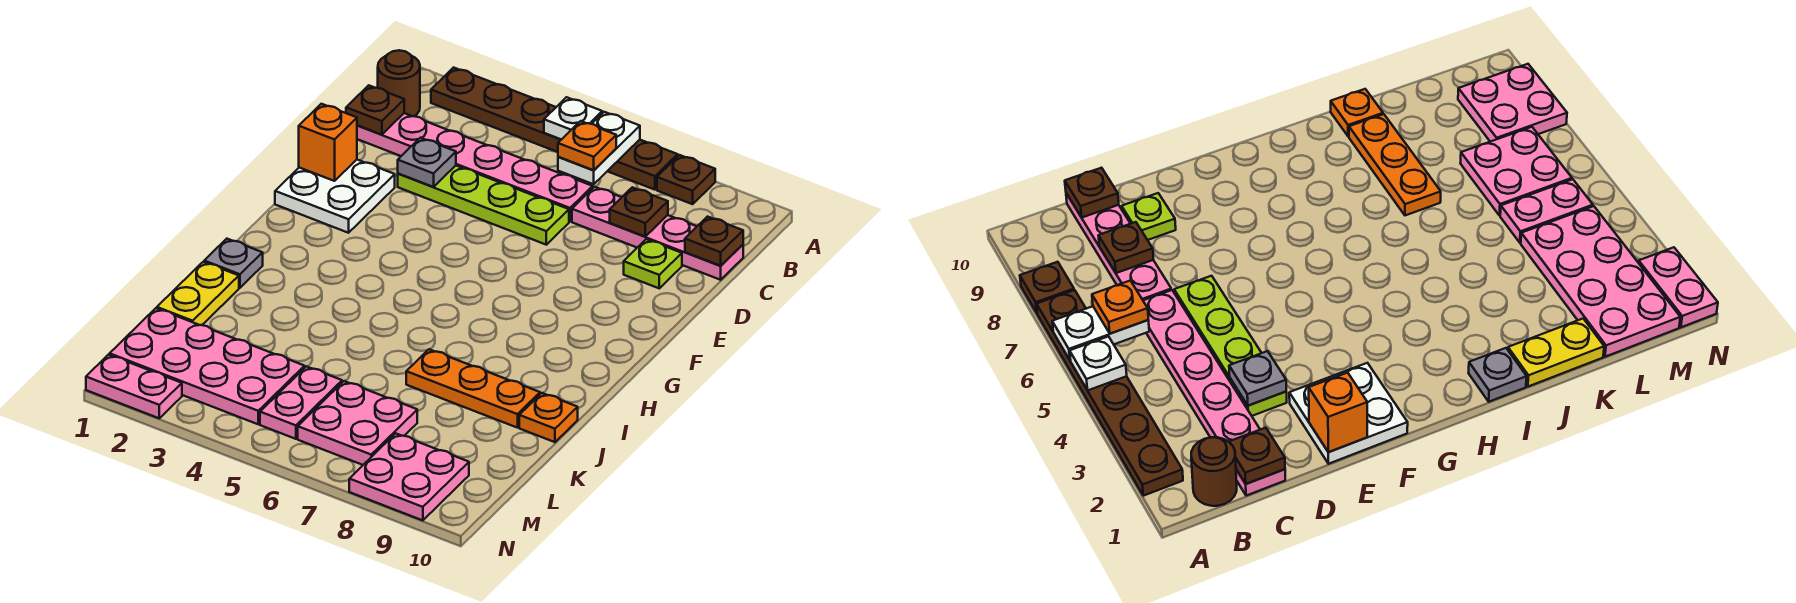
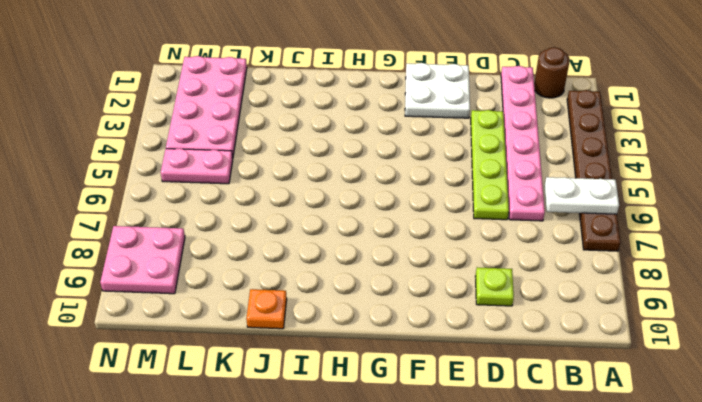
none -> brown 1x1 plate [657,155,715,204]
none -> pink 1x4 plate [572,187,743,280]
none -> grey 1x1 plate [204,239,263,288]

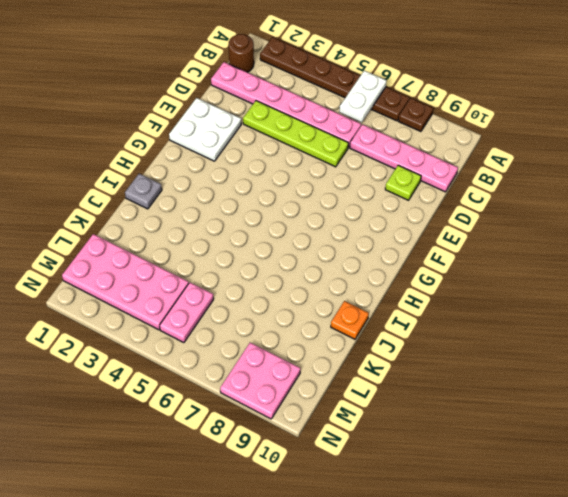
none -> yellow 1x2 plate [157,262,239,325]
none -> orange 1x3 plate [406,349,540,428]
none -> pink 2x2 plate [298,381,417,465]

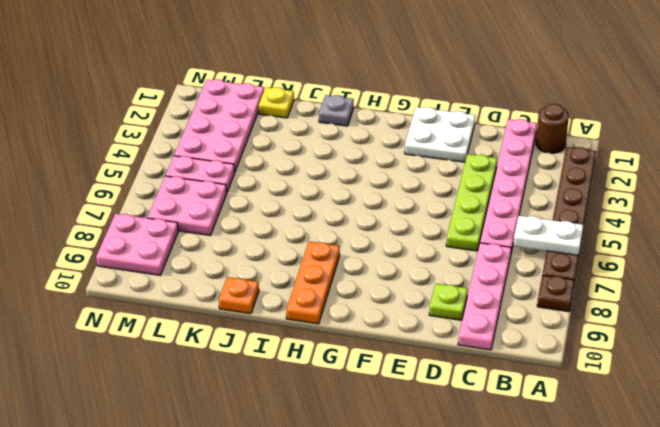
orange 1x3 plate [286,242,340,324] -> orange 1x3 plate moved to [406,349,540,428]
yellow 1x1 plate [259,87,294,118] -> yellow 1x2 plate [157,262,239,325]
none -> pink 1x2 plate [86,355,182,418]
none -> white 1x1 plate [544,97,602,140]
none -> brown 1x1 plate [346,85,404,135]

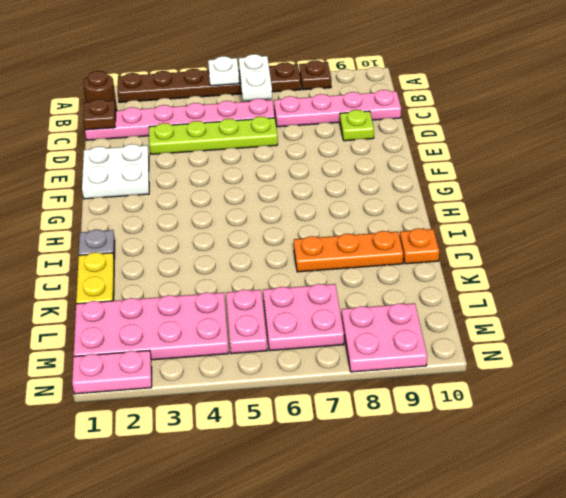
none -> brown 1x1 plate [610,187,668,236]
none -> brown 1x1 plate [685,217,743,266]
none -> grey 1x1 plate [398,138,456,187]

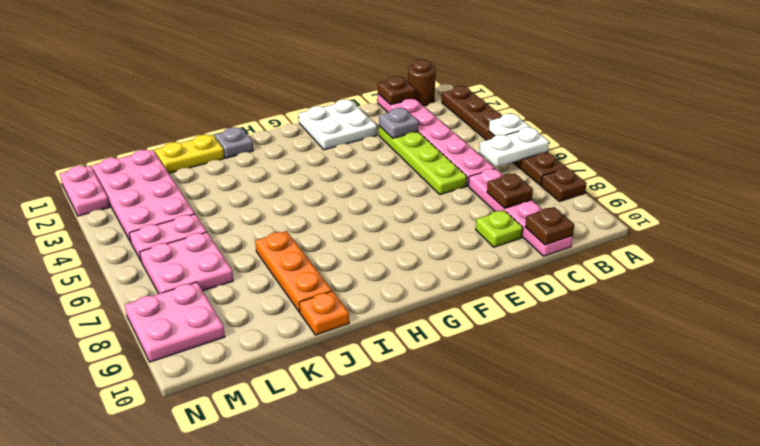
none -> orange 1x1 brick [299,104,357,181]
none -> orange 1x1 plate [558,121,616,170]

